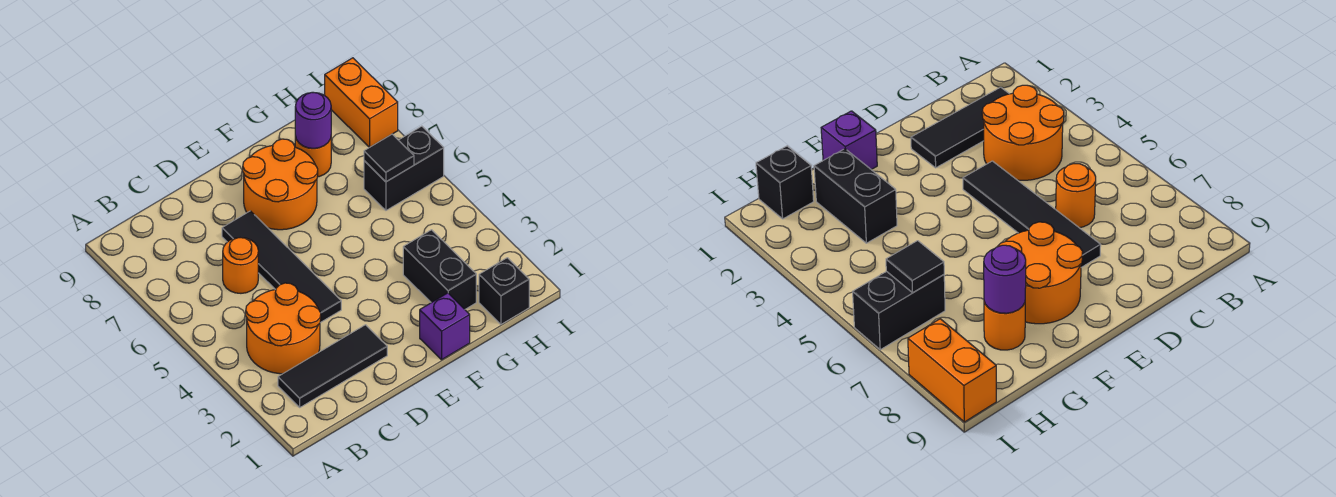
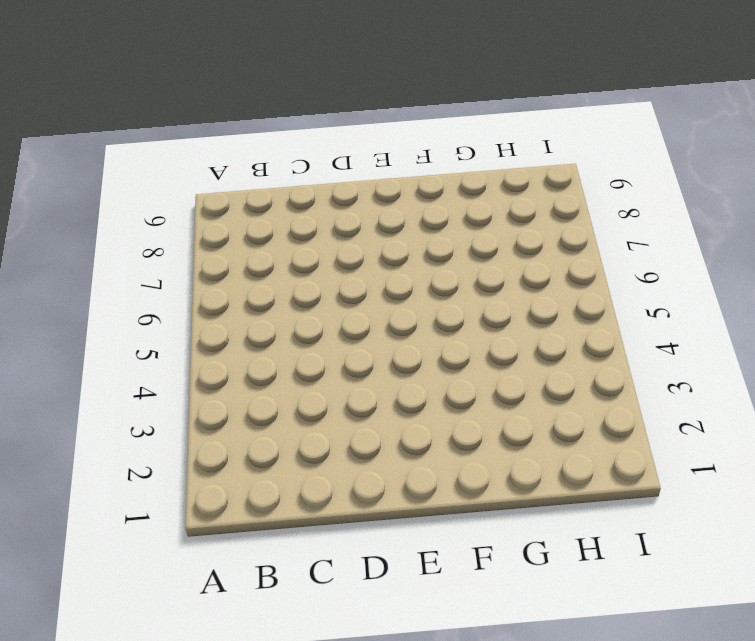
none -> black 1x3 tile [278,325,387,407]
none -> orange 2x2 round brick [246,283,321,374]
none -> orange 1x1 round brick [223,238,258,293]

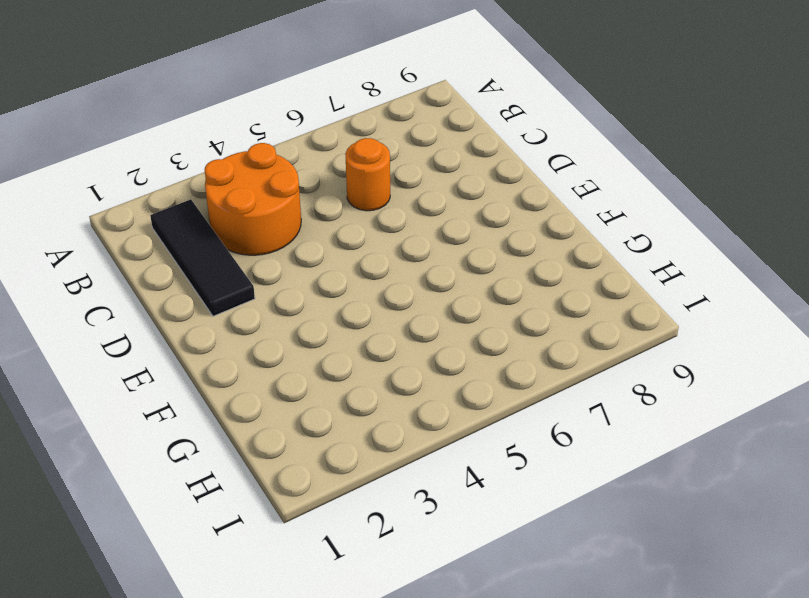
none -> black 1x4 tile [222,211,341,323]
none -> orange 2x2 round brick [243,139,318,230]
none -> purple 1x1 brick [420,293,470,360]

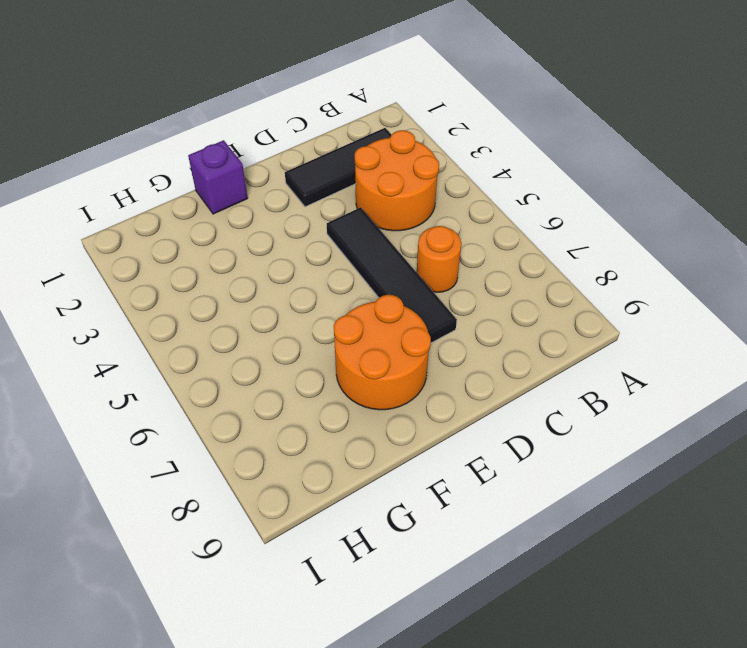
none -> black 1x2 brick [403,230,476,309]
none -> orange 1x1 round brick [295,136,331,177]
none -> black 1x1 brick [479,258,529,324]

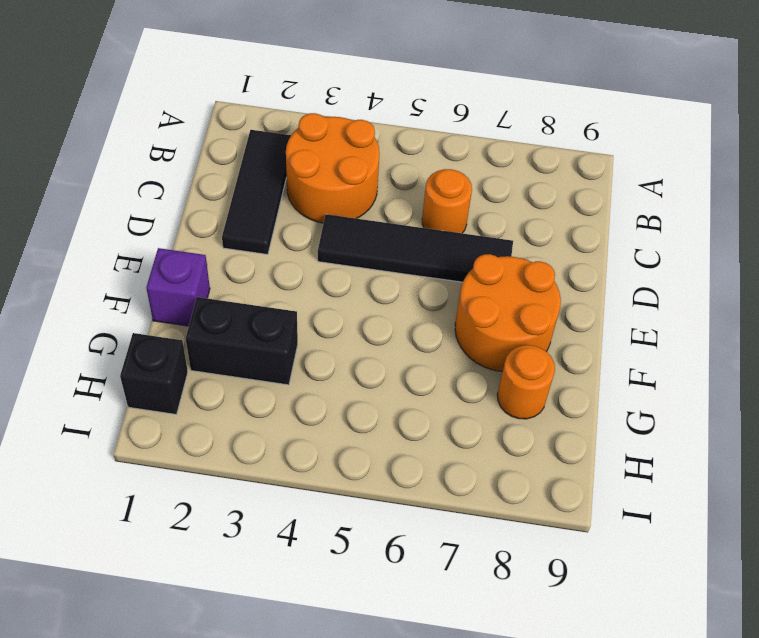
none -> black 1x2 brick [364,126,444,210]
none -> orange 1x2 brick [325,58,398,147]
none -> purple 1x1 round brick [295,92,331,148]

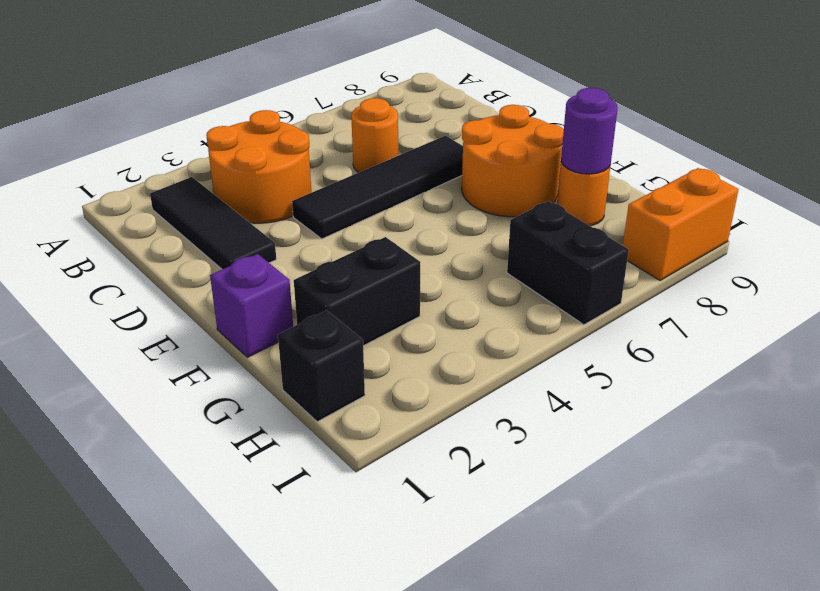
none -> black 1x1 tile [364,134,414,182]

